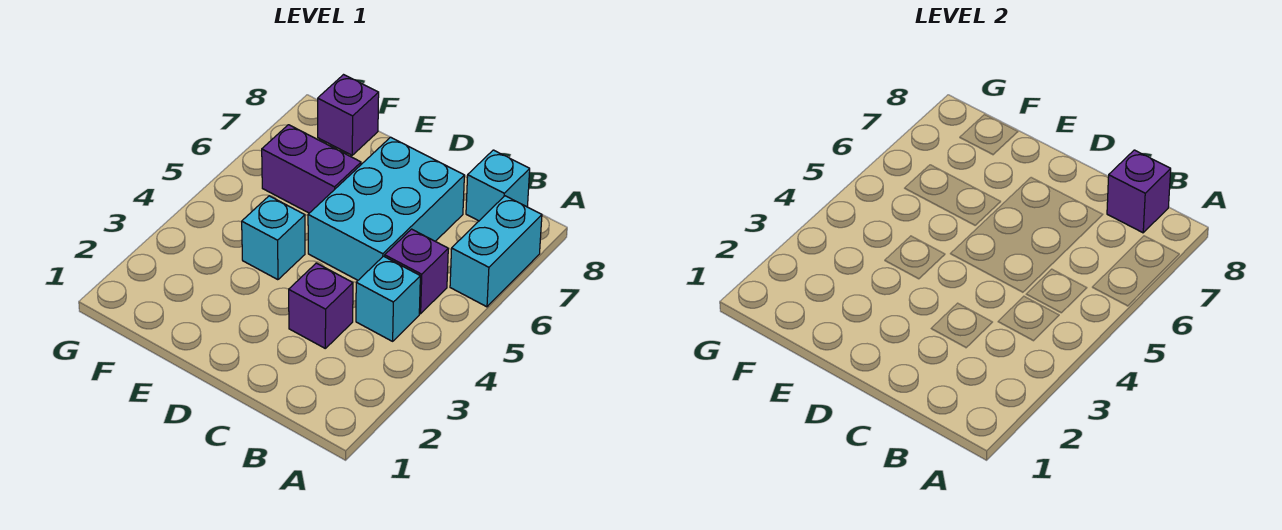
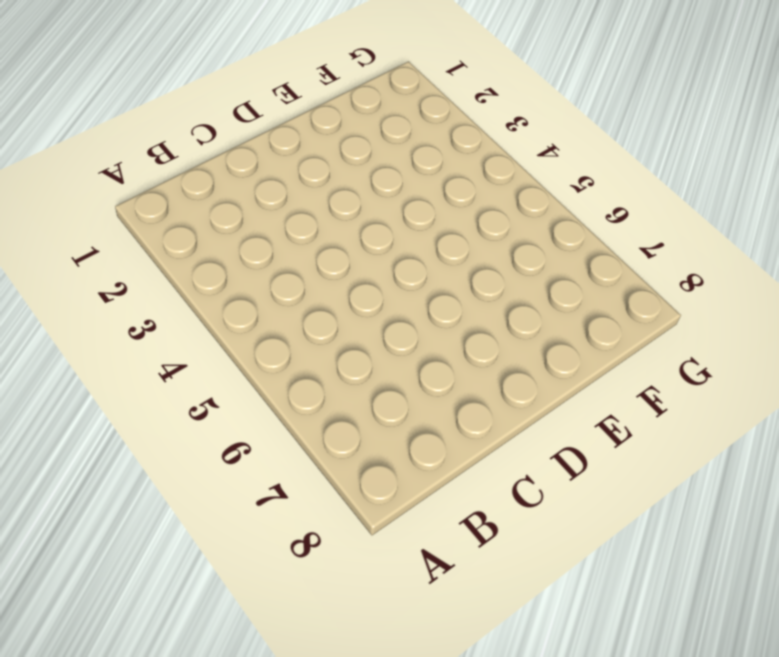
none -> cyan 1x2 brick [450,196,542,307]
none -> cyan 1x1 brick [356,256,420,341]

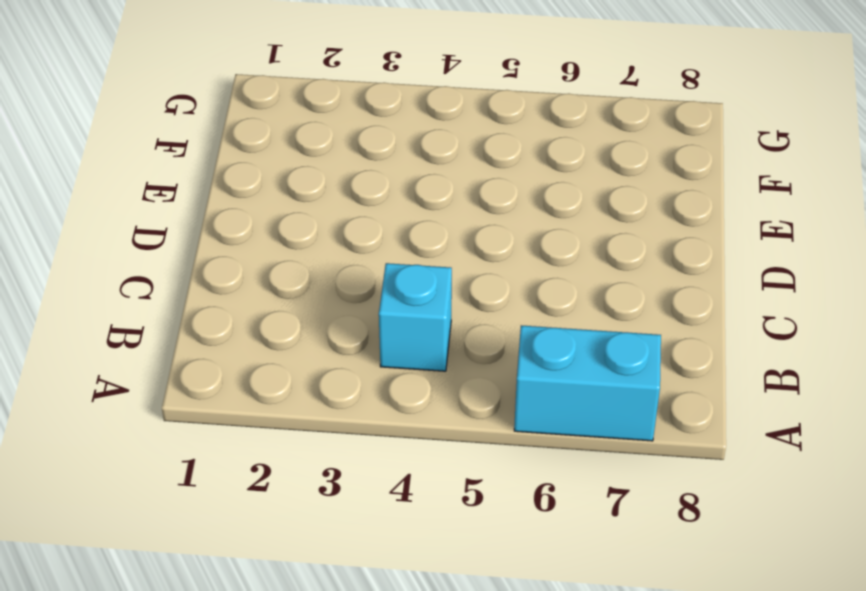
none -> purple 1x1 brick [385,229,448,314]
none -> cyan 1x1 brick [466,150,530,221]

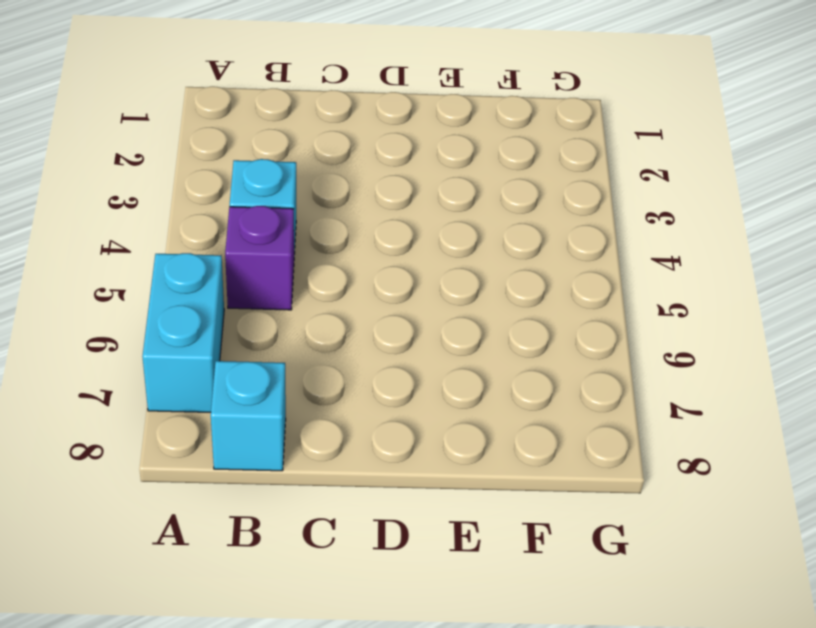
none -> purple 1x1 brick [289,263,353,348]
none -> cyan 2x3 brick [308,137,464,280]

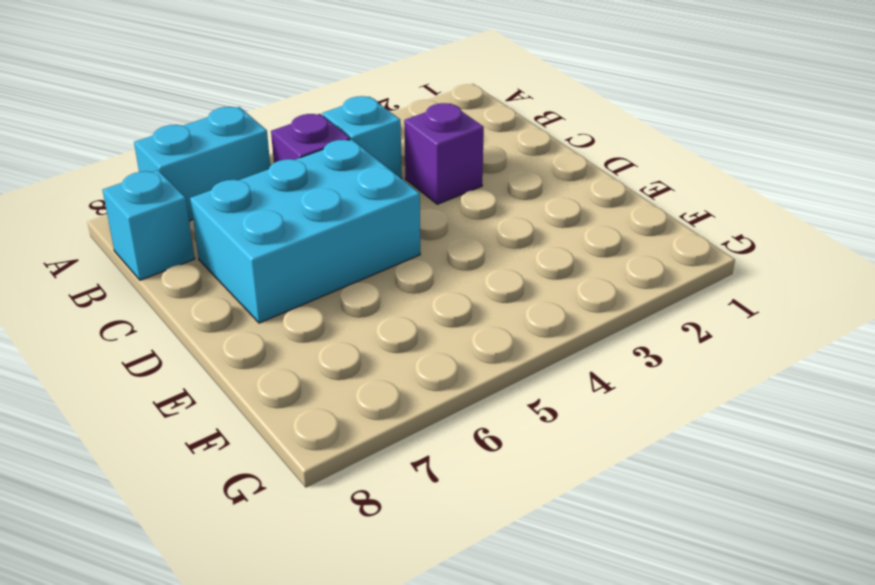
none -> cyan 1x1 brick [242,196,305,280]
none -> purple 1x2 brick [262,125,361,213]

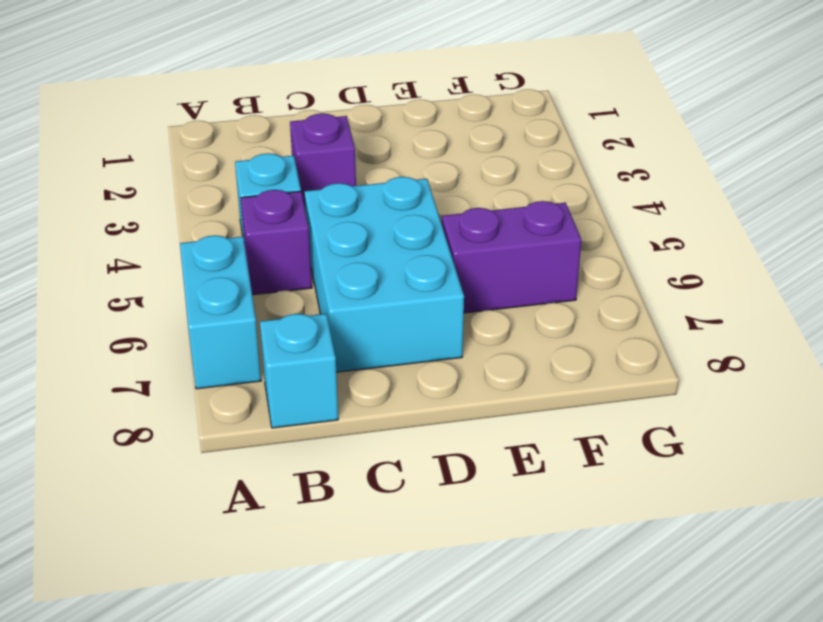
none -> cyan 1x1 brick [242,196,305,280]
none -> purple 1x1 brick [318,75,379,155]

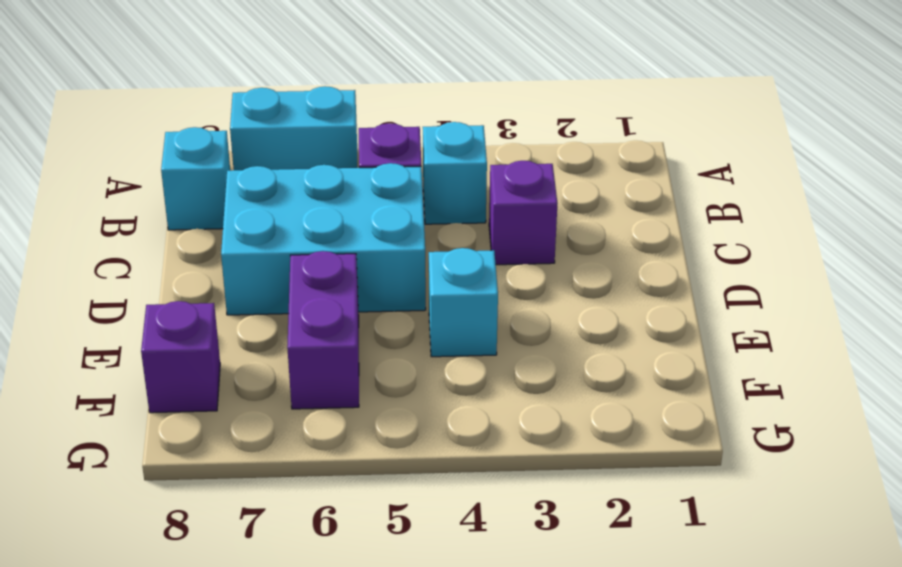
none -> purple 1x1 brick [1107,150,1171,233]

